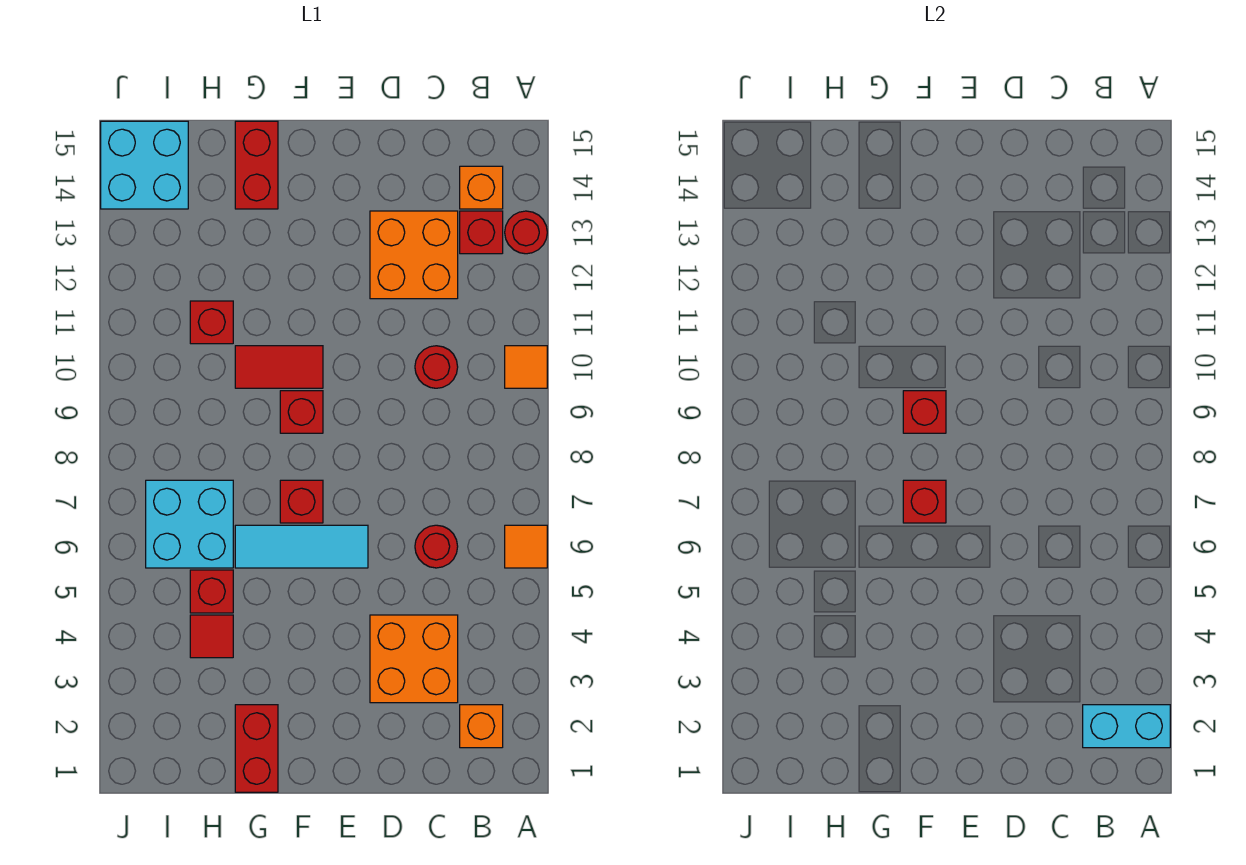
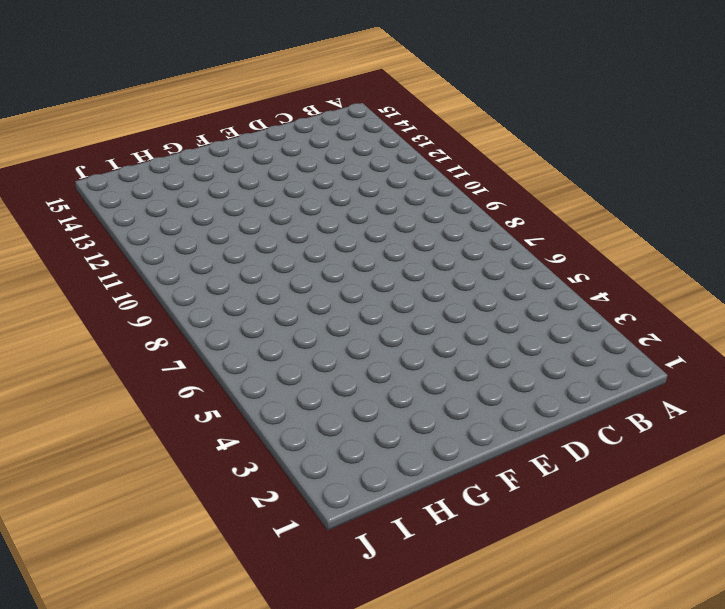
none -> orange 1x1 tile [505,525,547,568]
none -> orange 1x1 tile [505,346,547,388]
none -> red 1x1 round brick [505,211,547,254]

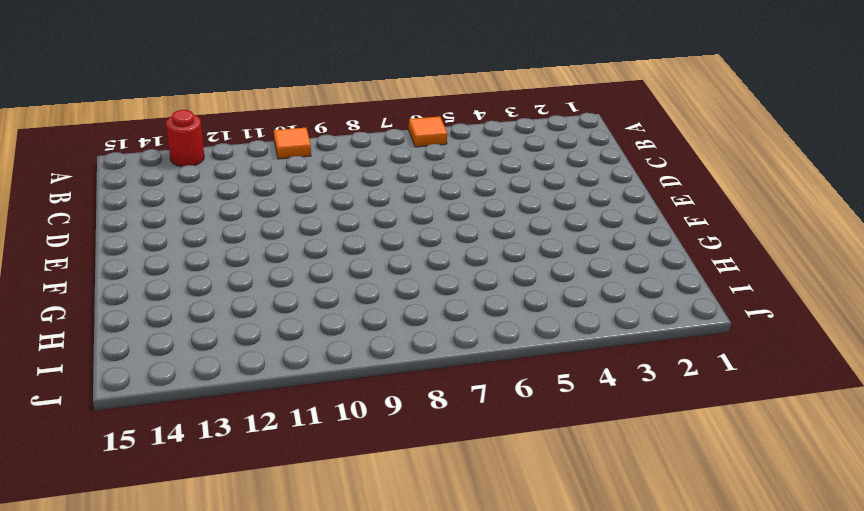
none -> orange 1x1 brick [460,705,503,748]
none -> red 1x1 brick [460,211,503,254]
none -> orange 1x1 brick [460,166,503,209]

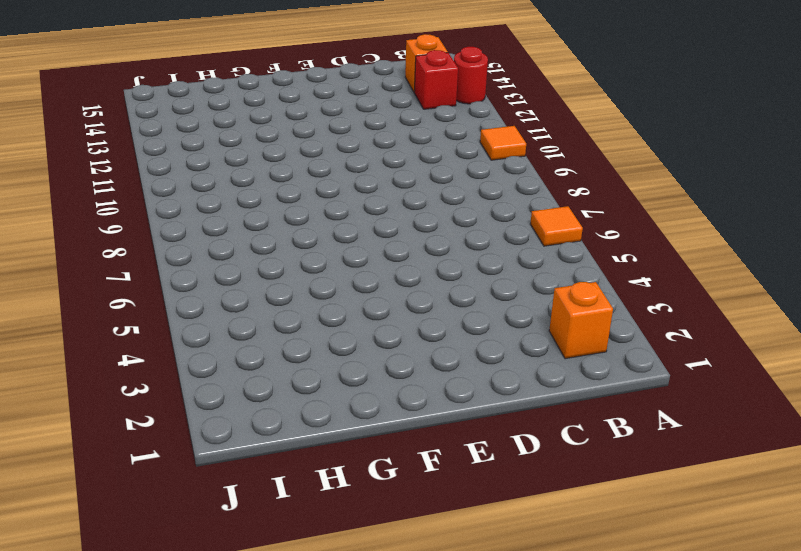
none -> orange 2x2 brick [370,615,458,703]
none -> red 1x1 round brick [415,525,458,568]
none -> red 1x1 round brick [415,346,458,388]

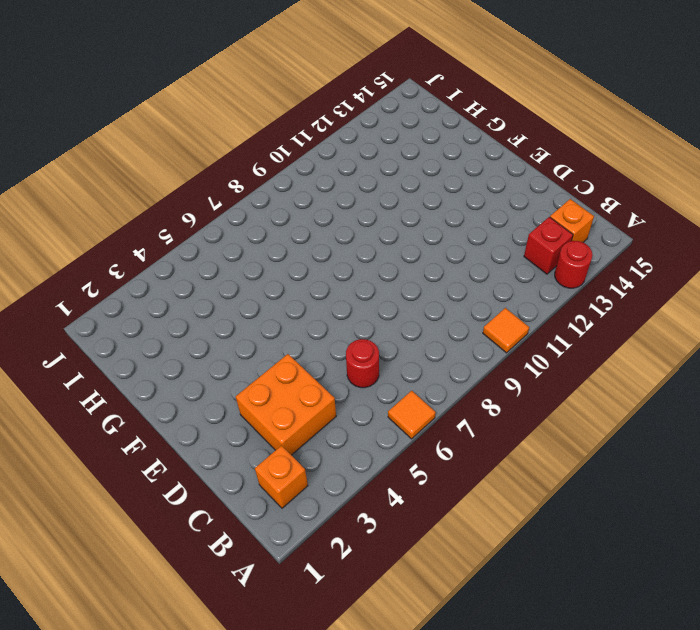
none -> red 1x1 round brick [415,346,458,388]
none -> orange 2x2 brick [370,211,458,299]
none -> cyan 1x3 tile [235,525,368,568]

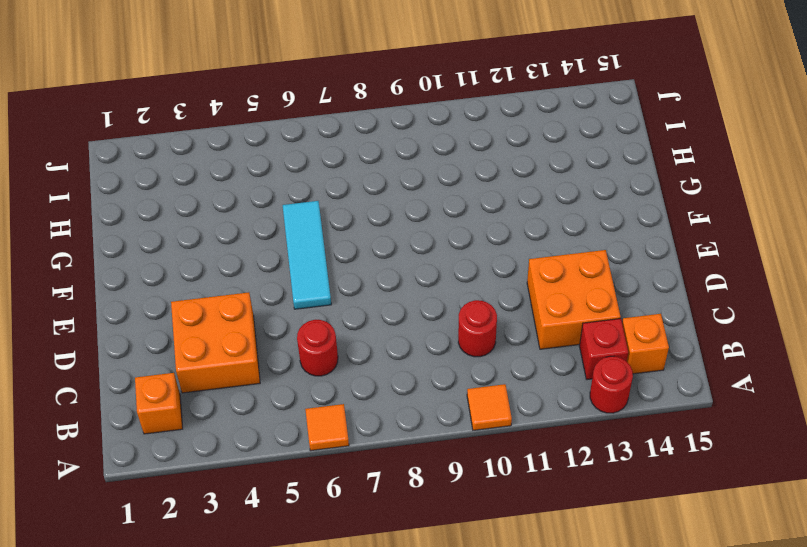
none -> red 1x1 brick [280,480,323,523]
none -> red 1x1 brick [280,391,323,433]
none -> red 1x2 tile [235,346,323,388]

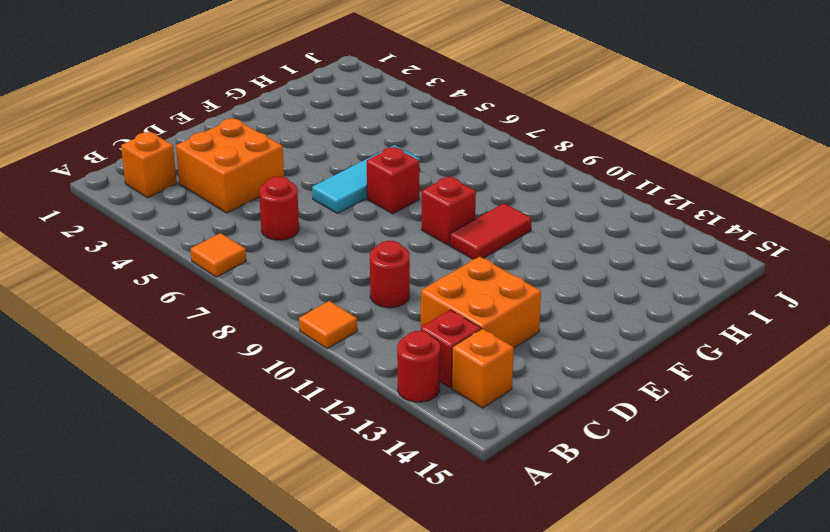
none -> red 1x2 brick [235,705,278,792]
none -> red 1x2 brick [235,121,278,209]
none -> red 1x1 tile [190,615,233,658]

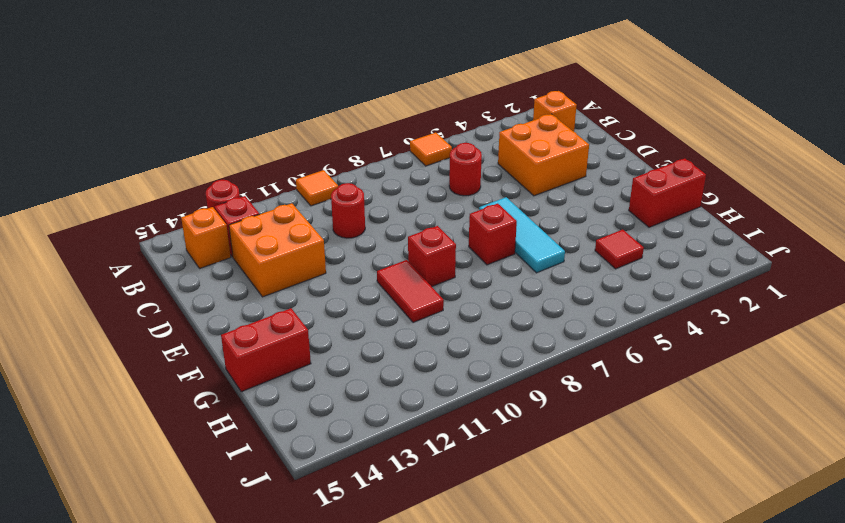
none -> red 1x1 brick [190,570,233,613]
none -> cyan 2x2 brick [146,480,233,568]
none -> red 1x1 brick [190,301,233,344]

